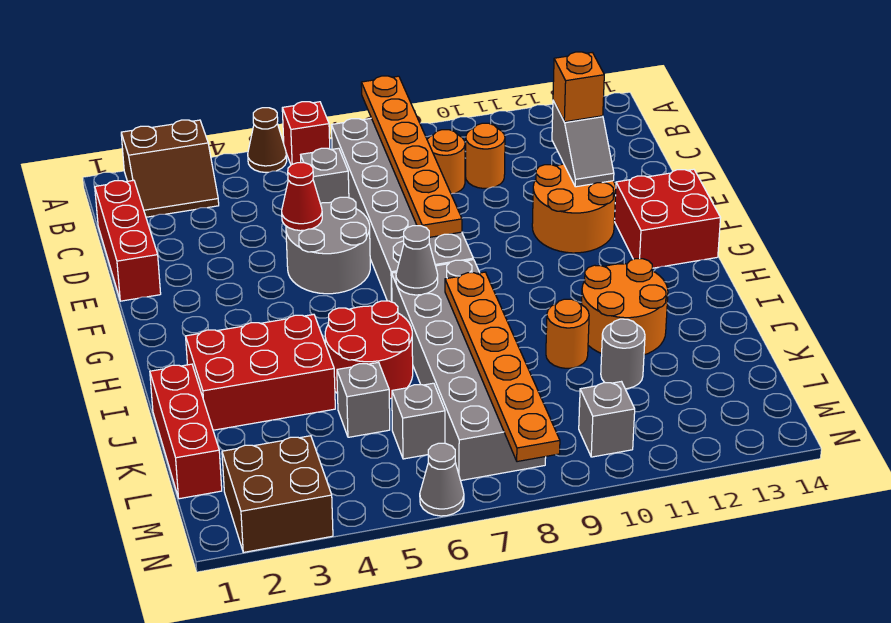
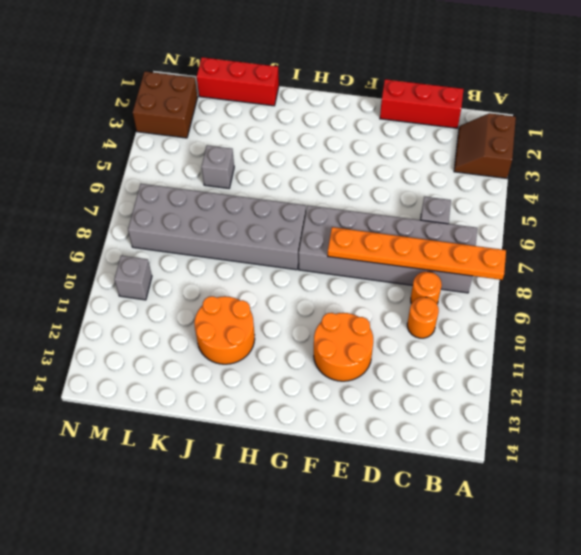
none -> brown 1x1 cone [248,108,287,172]
none -> red 1x1 brick [282,102,330,165]
none -> grey 2x2 round brick [286,197,370,294]

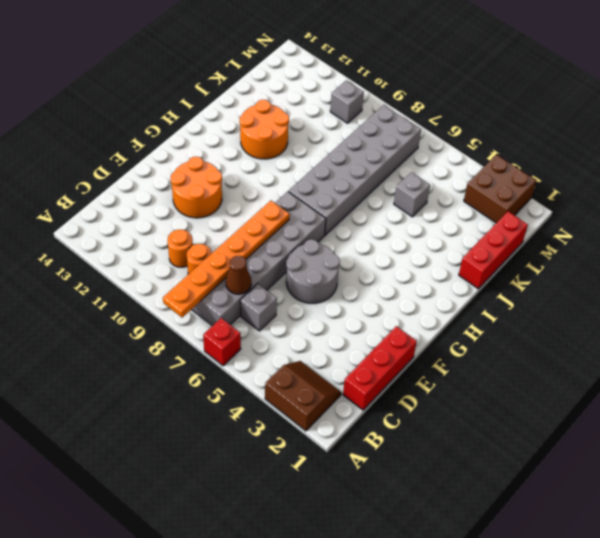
brown 1x1 cone [226,256,251,294] -> brown 1x1 cone moved to [248,108,287,172]
none -> red 2x2 brick [614,169,720,268]
none -> red 2x3 brick [186,314,335,430]
none -> red 2x2 round brick [325,301,413,399]

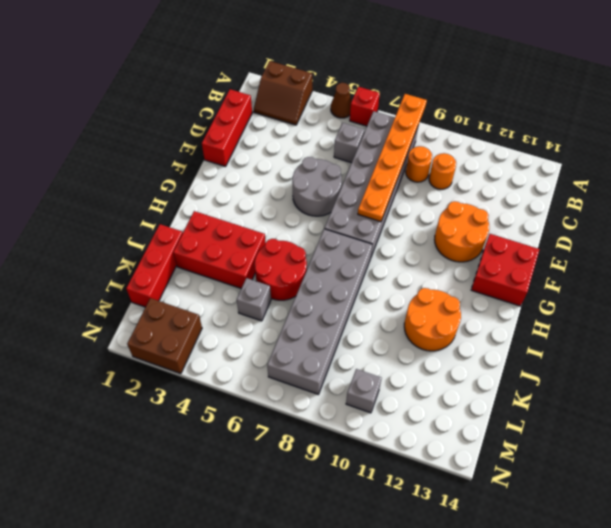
none -> orange 1x1 round brick [546,299,589,368]
none -> grey 1x1 round brick [601,319,645,389]
none -> grey 1x1 brick [392,383,445,459]

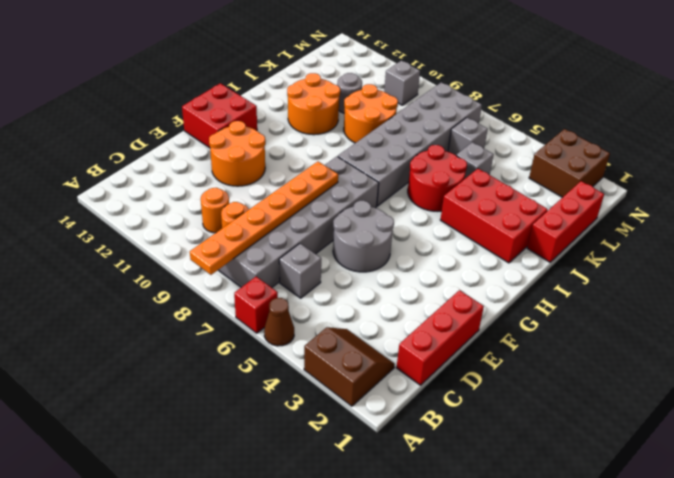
orange 2x2 round brick [344,84,398,143] -> orange 1x1 round brick [546,299,589,368]
none -> grey 1x1 cone [420,443,464,516]
none -> grey 1x2 slope [552,101,614,187]
none -> red 1x1 cone [282,163,322,231]

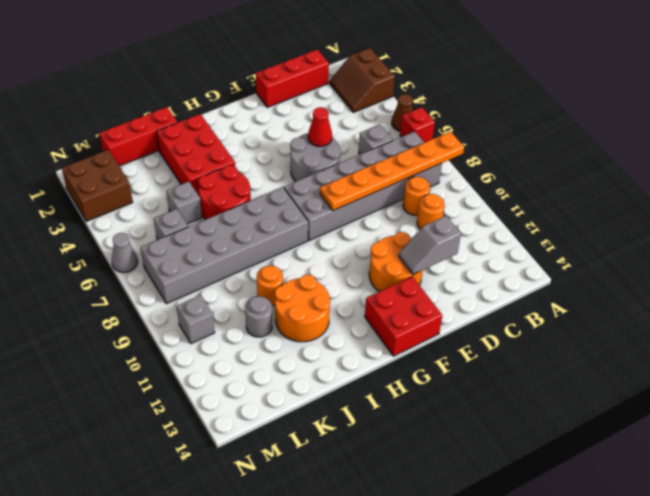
none -> grey 1x1 cone [396,226,438,295]
none -> orange 1x6 plate [445,272,560,462]
none -> orange 1x1 brick [553,52,604,122]

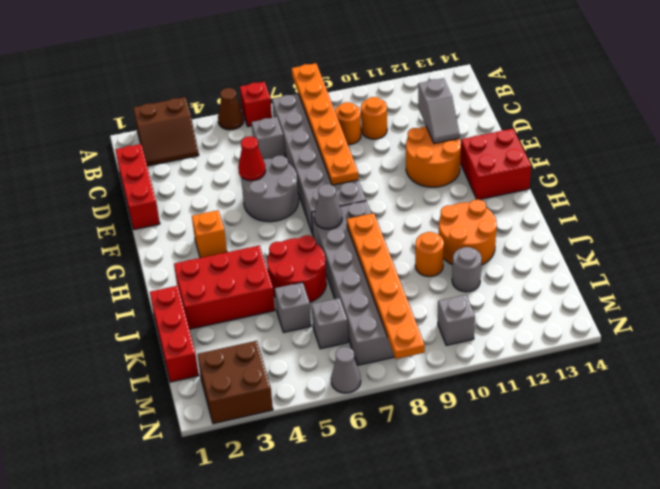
orange 1x1 brick [192,210,227,258] -> orange 1x1 brick moved to [553,52,604,122]

